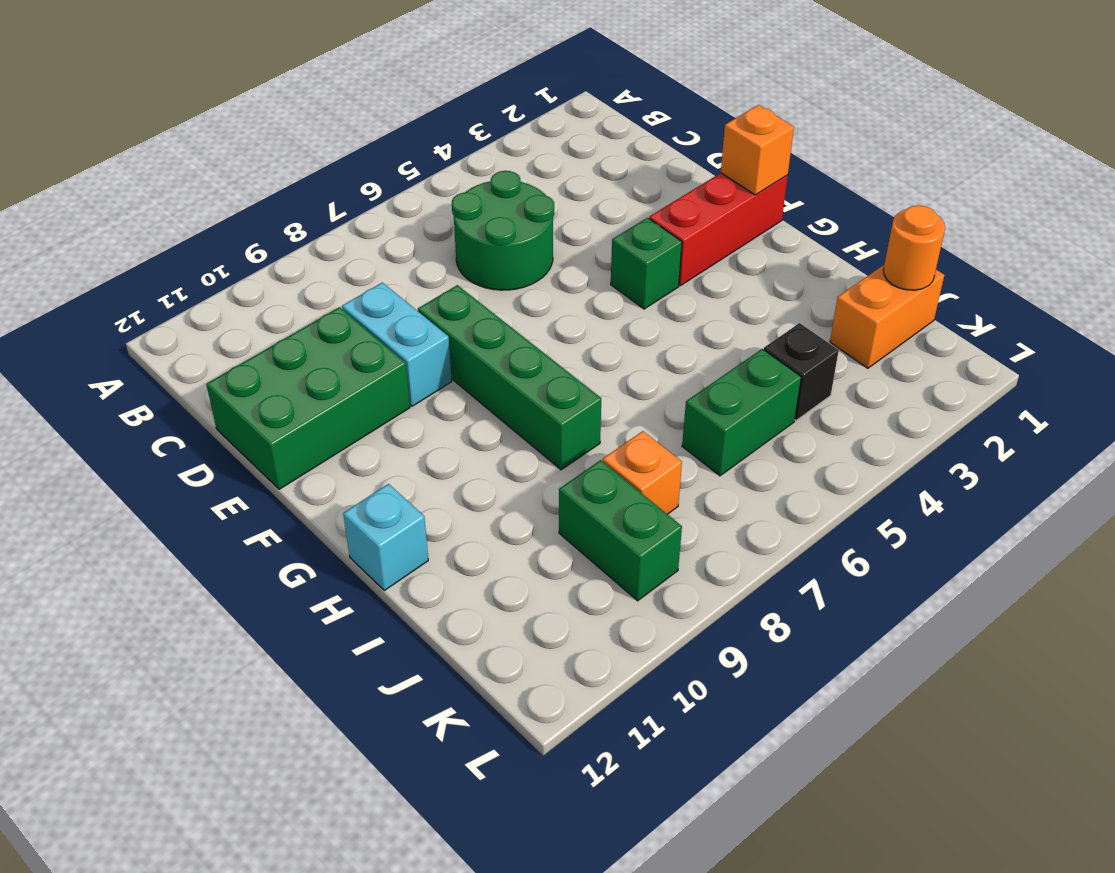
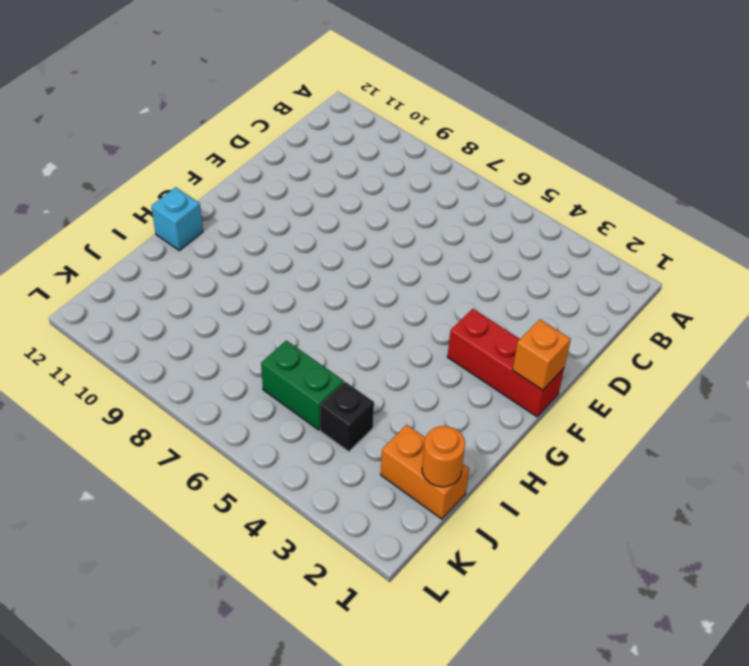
none -> green 2x2 round brick [452,171,554,290]
none -> cyan 1x2 brick [342,283,452,406]
none -> green 2x3 brick [206,307,410,489]

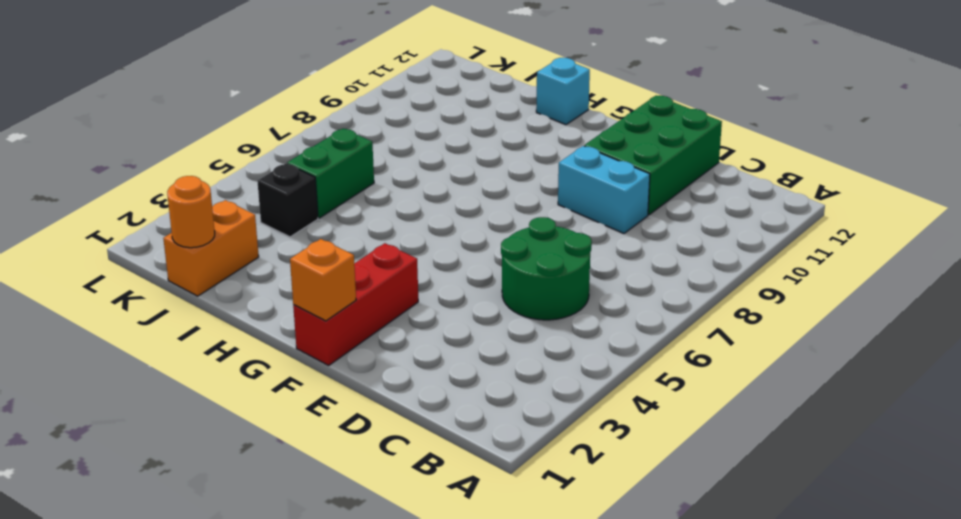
none -> green 1x4 brick [418,285,601,470]
none -> green 1x1 brick [611,218,682,309]
none -> orange 1x1 brick [603,431,682,514]

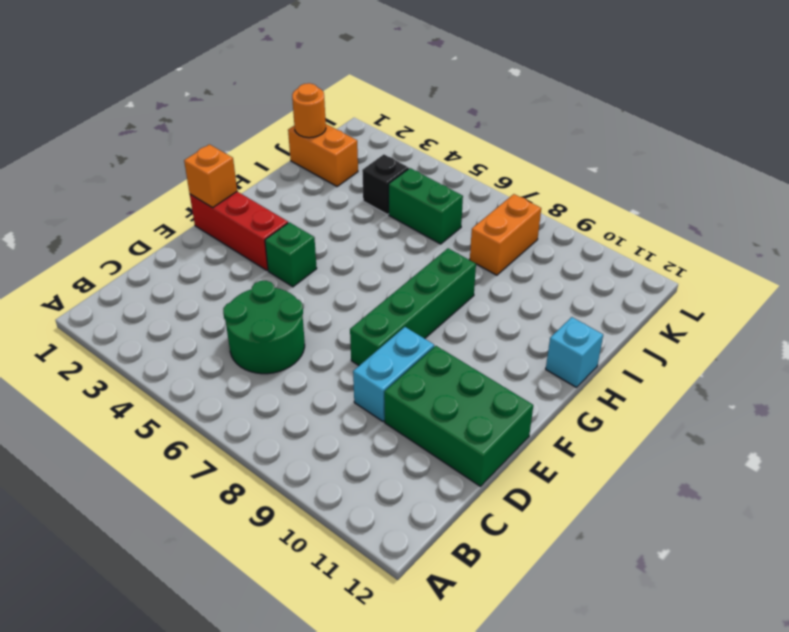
orange 1x2 brick [470,194,541,275] -> orange 1x1 brick [603,431,682,514]
none -> green 1x2 brick [559,460,682,601]

